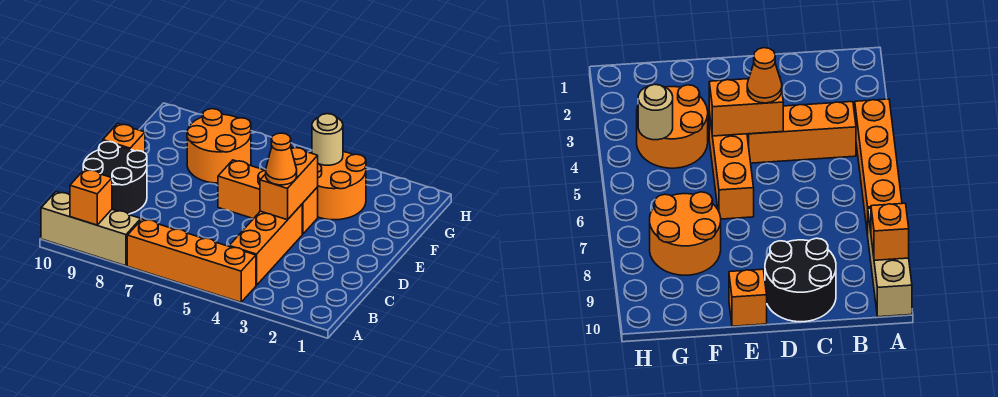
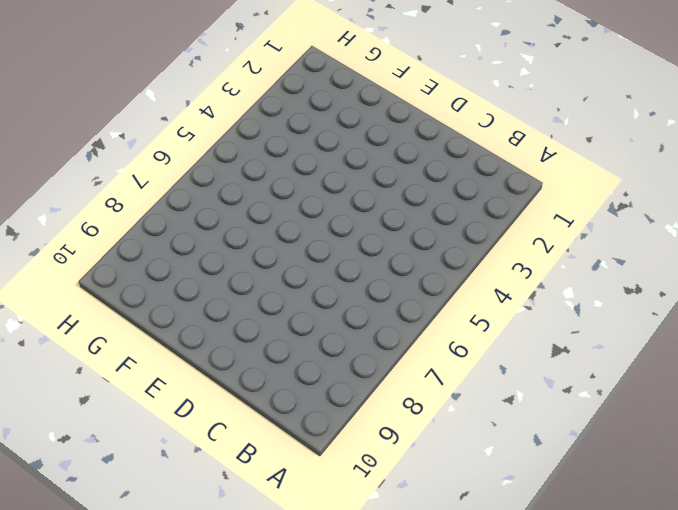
none -> orange 1x4 brick [127,219,256,302]
none -> tan 1x3 brick [41,192,141,266]
none -> orange 1x3 brick [229,204,302,285]

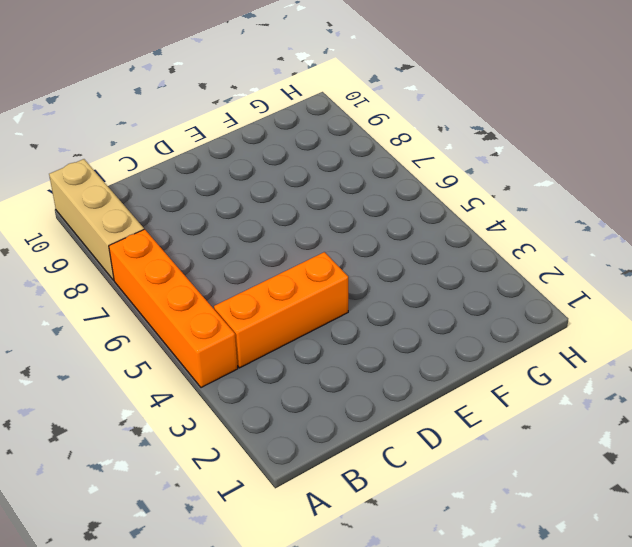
none -> black 2x2 round brick [83,142,147,214]
none -> orange 1x3 brick [218,160,318,234]
none -> orange 1x1 brick [103,124,145,153]

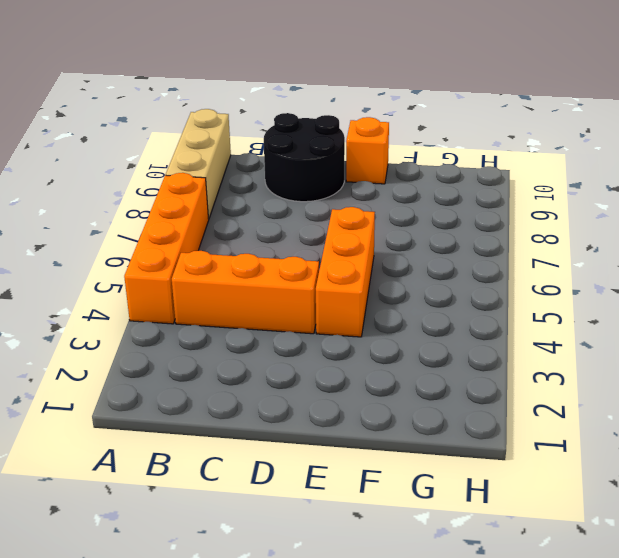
none -> orange 2x2 round brick [318,152,366,220]
none -> orange 2x2 round brick [187,109,251,183]
none -> orange 1x1 brick [70,169,112,225]

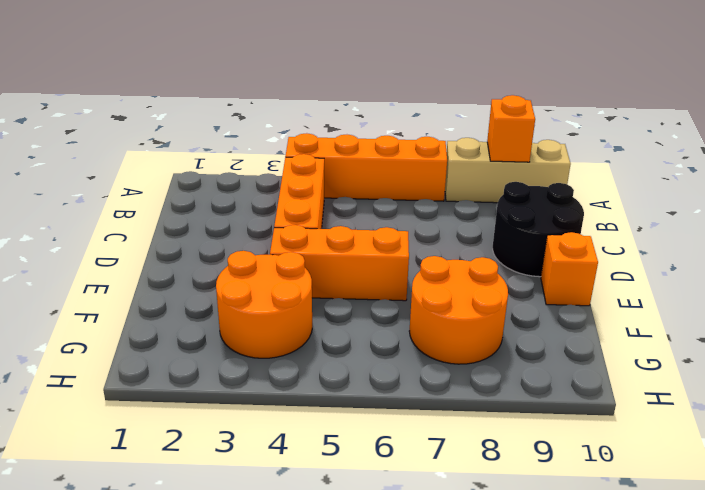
none -> orange 1x2 brick [260,147,318,220]
none -> tan 1x1 round brick [312,114,343,165]
none -> orange 1x1 cone [265,133,297,185]

